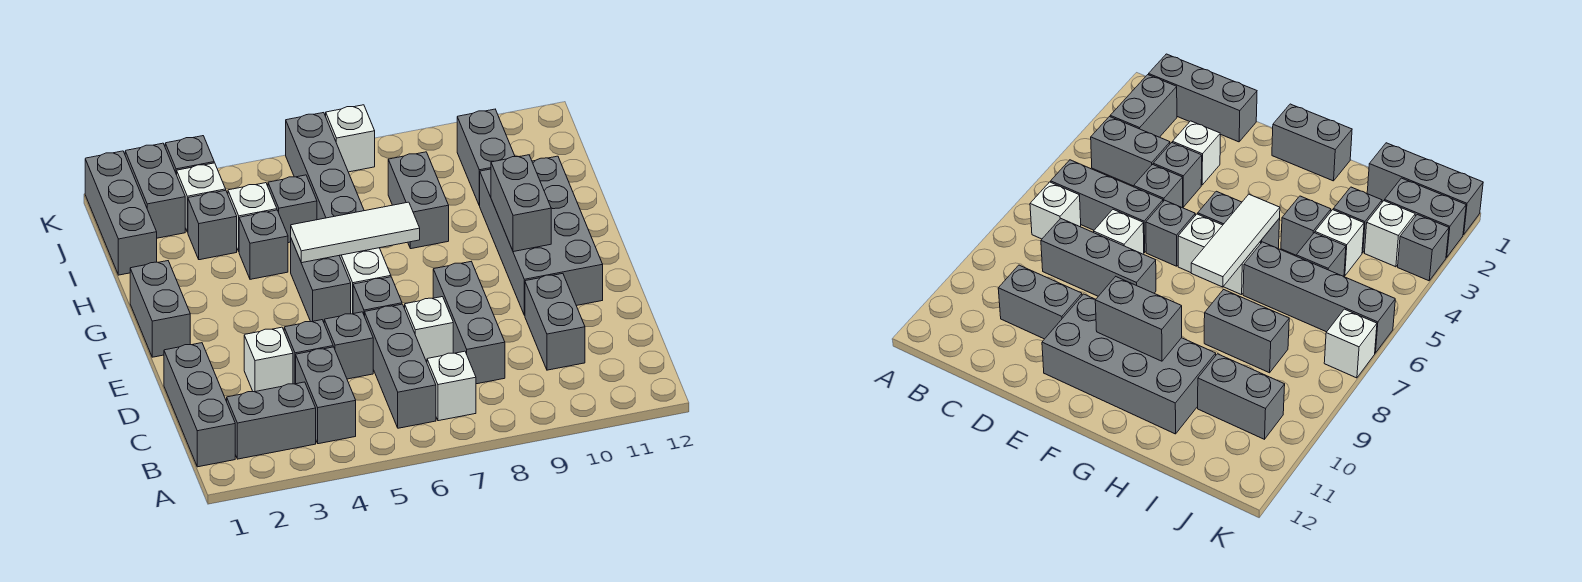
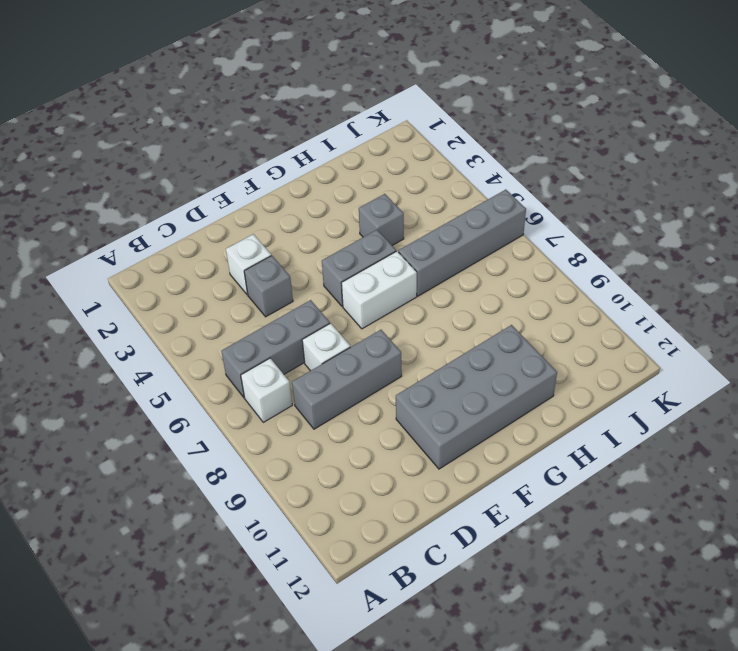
none -> grey 1x3 brick [164,343,235,467]
none -> grey 1x2 brick [227,382,316,459]
none -> grey 1x2 brick [296,347,356,444]
none -> grey 1x2 brick [525,274,585,370]

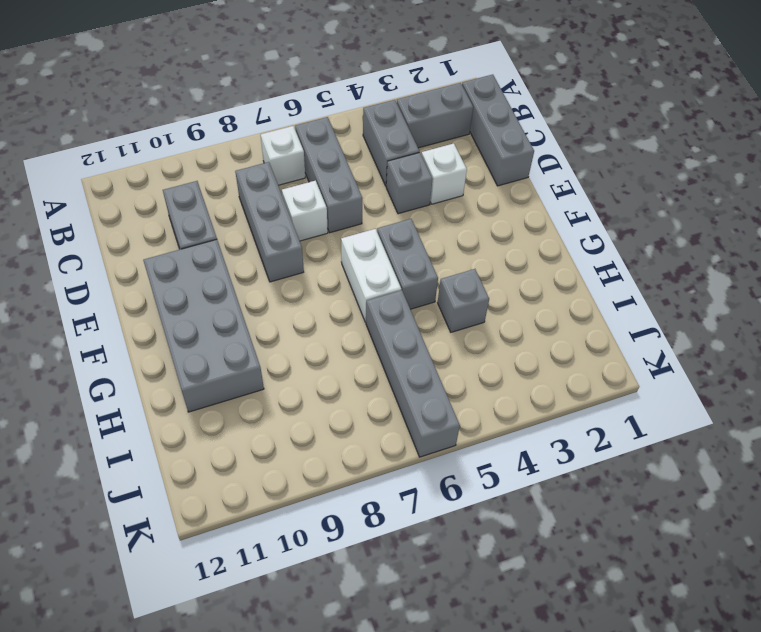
none -> grey 1x1 brick [324,312,373,379]
none -> grey 1x1 brick [353,277,402,316]
none -> grey 1x2 brick [130,261,190,357]
none -> grey 1x2 brick [388,152,449,249]

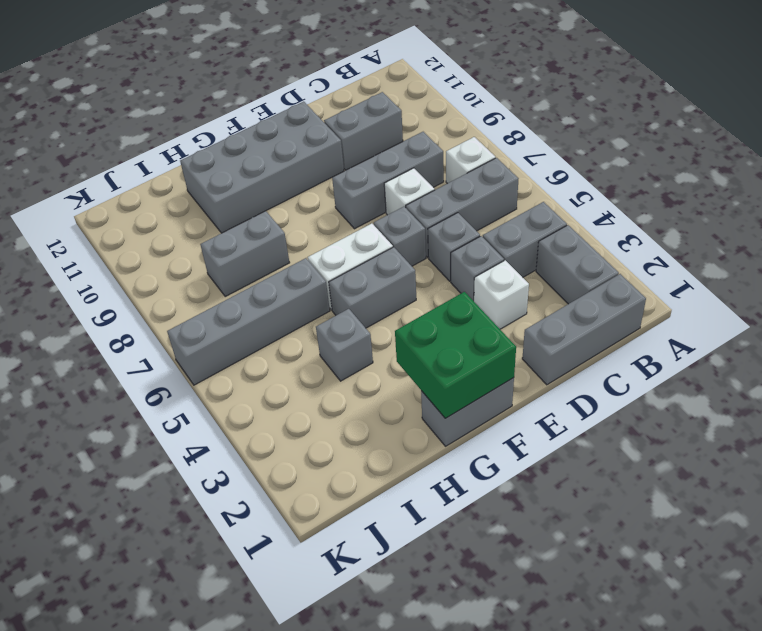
green 2x2 brick [395,292,516,418] -> none
none -> grey 1x3 brick [85,151,157,275]
none -> grey 1x1 brick [188,190,237,260]
none -> white 1x1 brick [228,183,277,251]
none -> grey 1x1 brick [268,175,317,243]

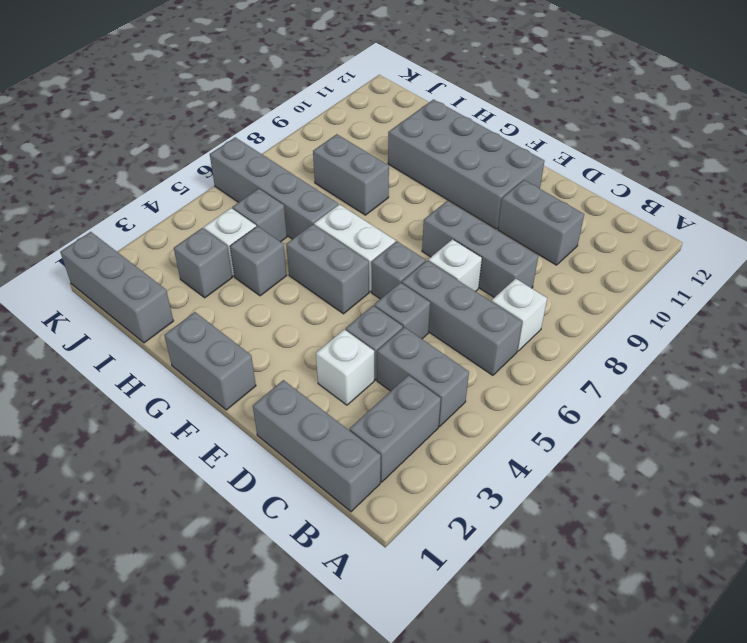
none -> grey 1x2 brick [457,109,515,206]
none -> grey 1x2 brick [125,143,185,238]
none -> white 1x1 brick [177,163,226,232]
none -> grey 1x1 brick [165,136,214,175]

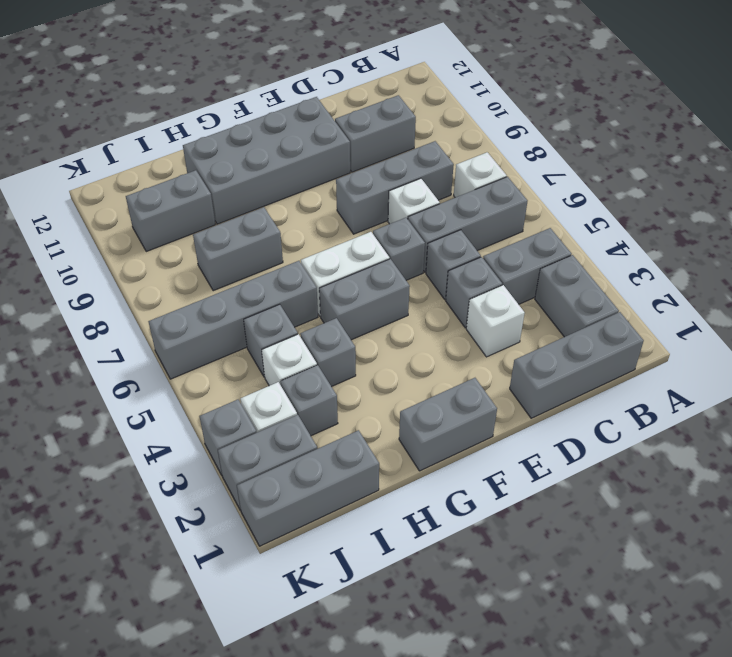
none -> white 1x1 brick [326,105,375,172]
none -> grey 1x2 brick [491,155,551,252]
none -> white 1x3 tile [291,202,420,263]

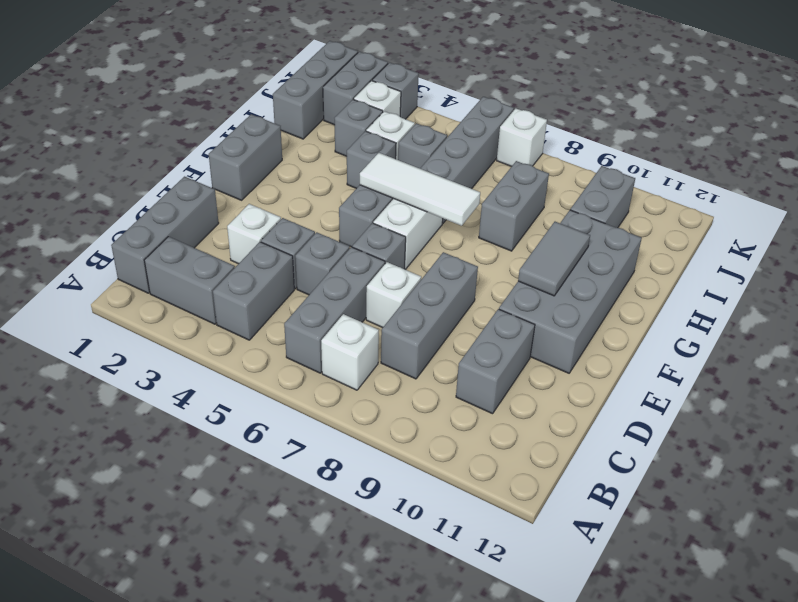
grey 1x2 tile [518,222,590,296] -> grey 1x2 brick [491,155,551,252]

